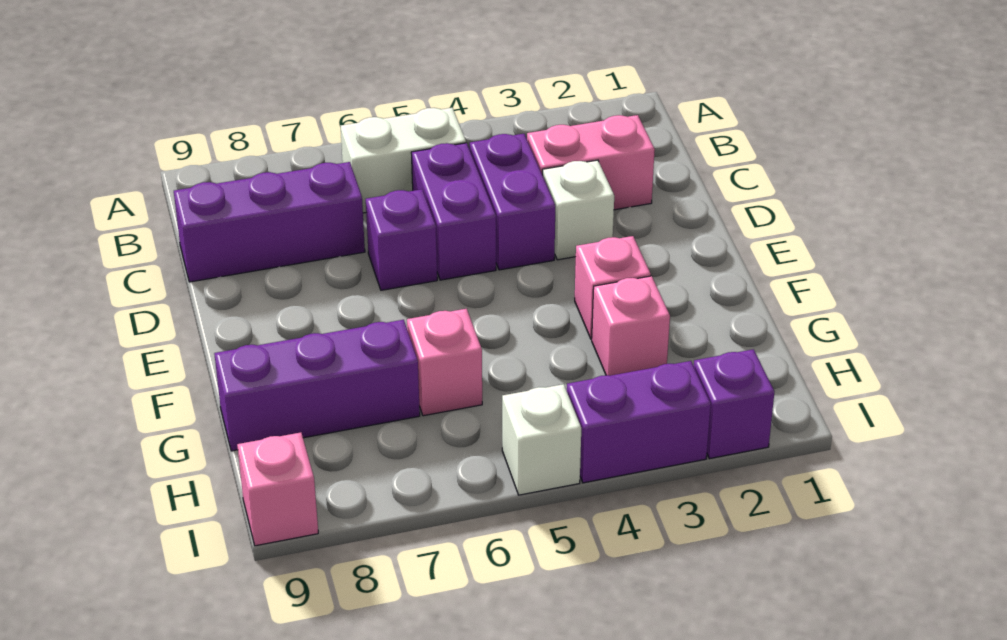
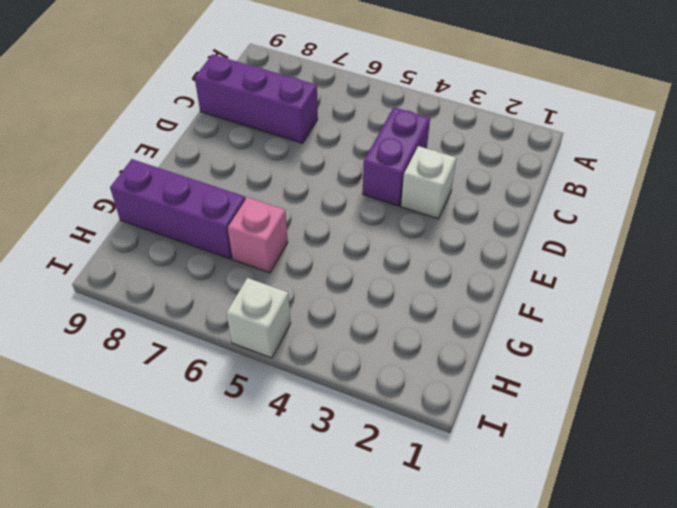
none -> white 1x2 brick [341,108,466,213]
none -> pink 1x2 brick [527,115,655,210]
none -> purple 1x2 brick [411,143,496,280]

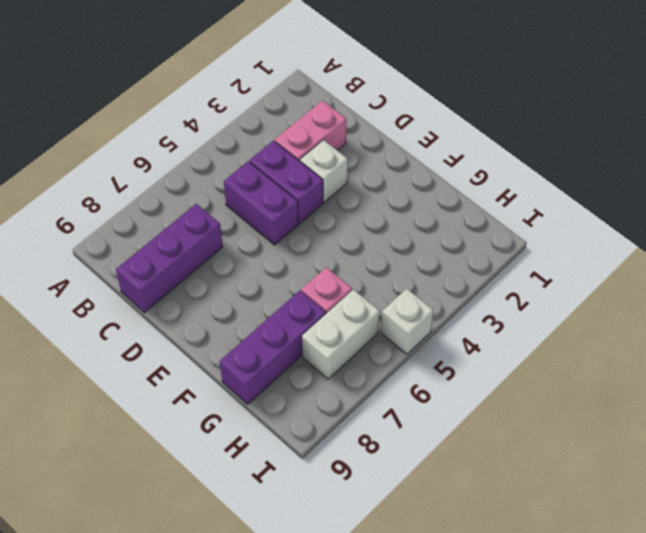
white 1x2 brick [302,290,380,379] -> white 1x2 brick moved to [341,108,466,213]
none -> purple 1x1 brick [366,189,437,290]
none -> pink 1x1 brick [575,236,651,339]
none -> pink 1x1 brick [592,276,670,376]

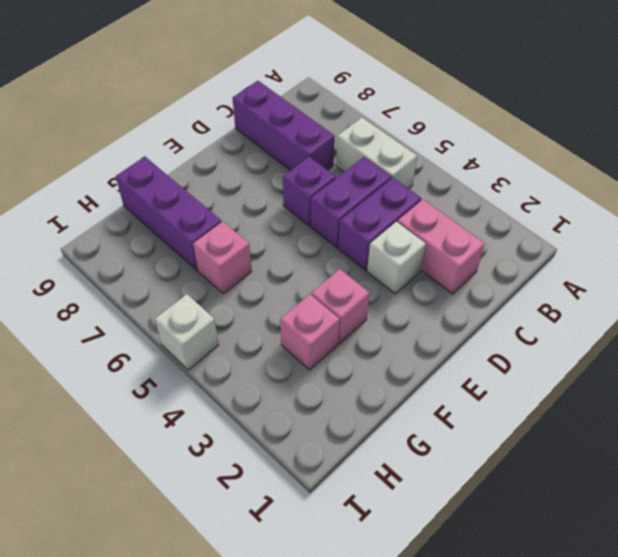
none -> purple 1x1 brick [694,349,774,459]
none -> purple 1x2 brick [567,361,711,483]
none -> pink 1x1 brick [237,432,318,546]

